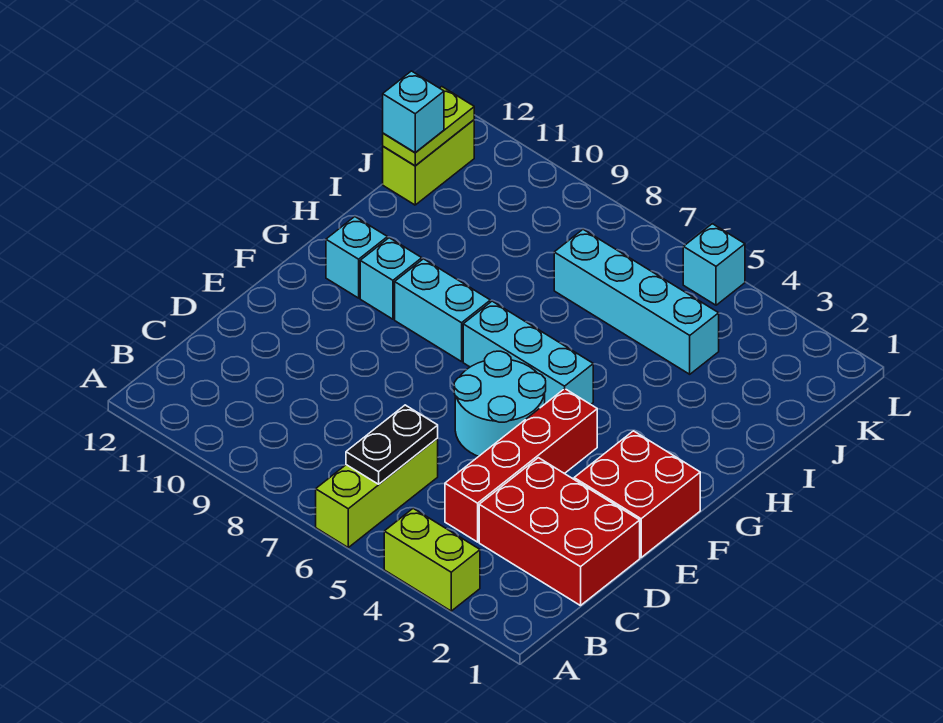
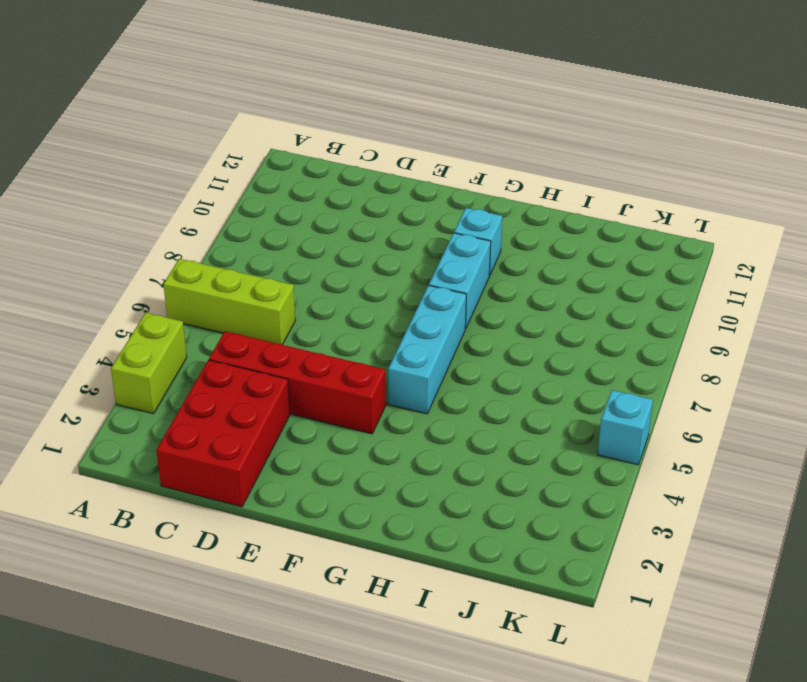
none -> red 2x2 brick [574,431,700,557]
none -> cyan 2x2 round brick [454,351,546,456]
none -> cyan 1x1 brick [326,217,387,298]

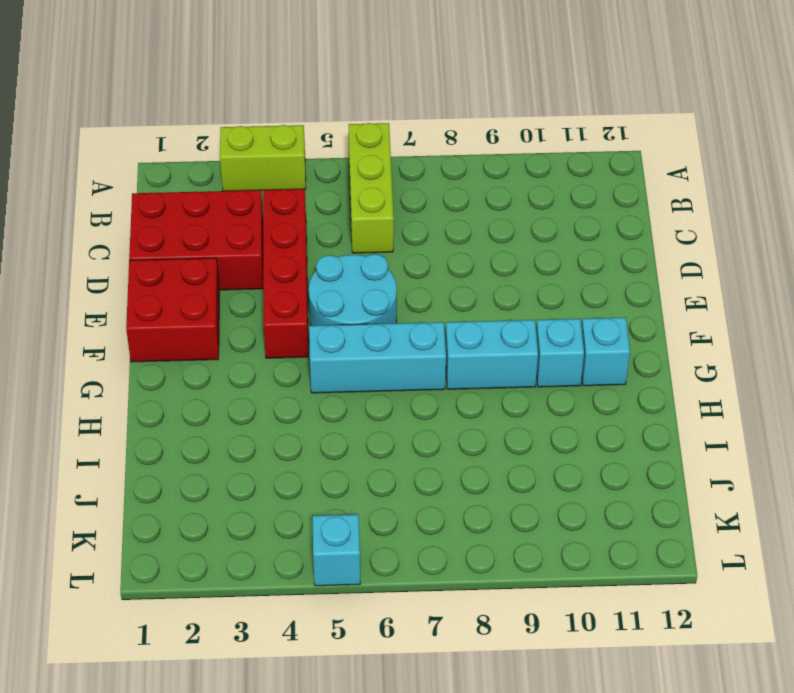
none -> cyan 1x4 brick [554,229,719,374]
none -> lime 1x2 brick [383,120,474,205]
none -> black 1x2 plate [346,405,438,484]

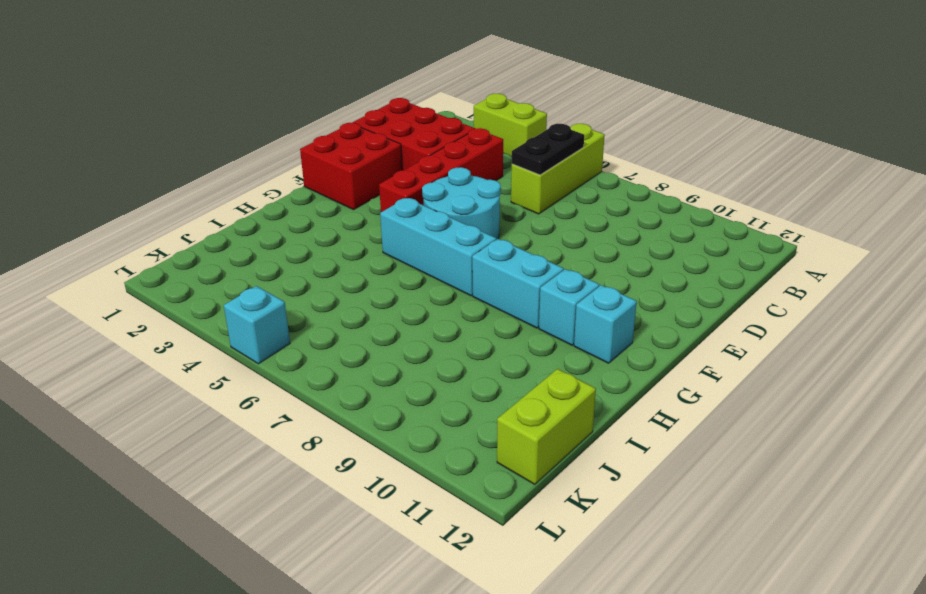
none -> cyan 1x4 brick [554,229,719,374]
none -> lime 1x2 plate [383,87,474,166]
none -> cyan 1x1 brick [383,71,444,153]

